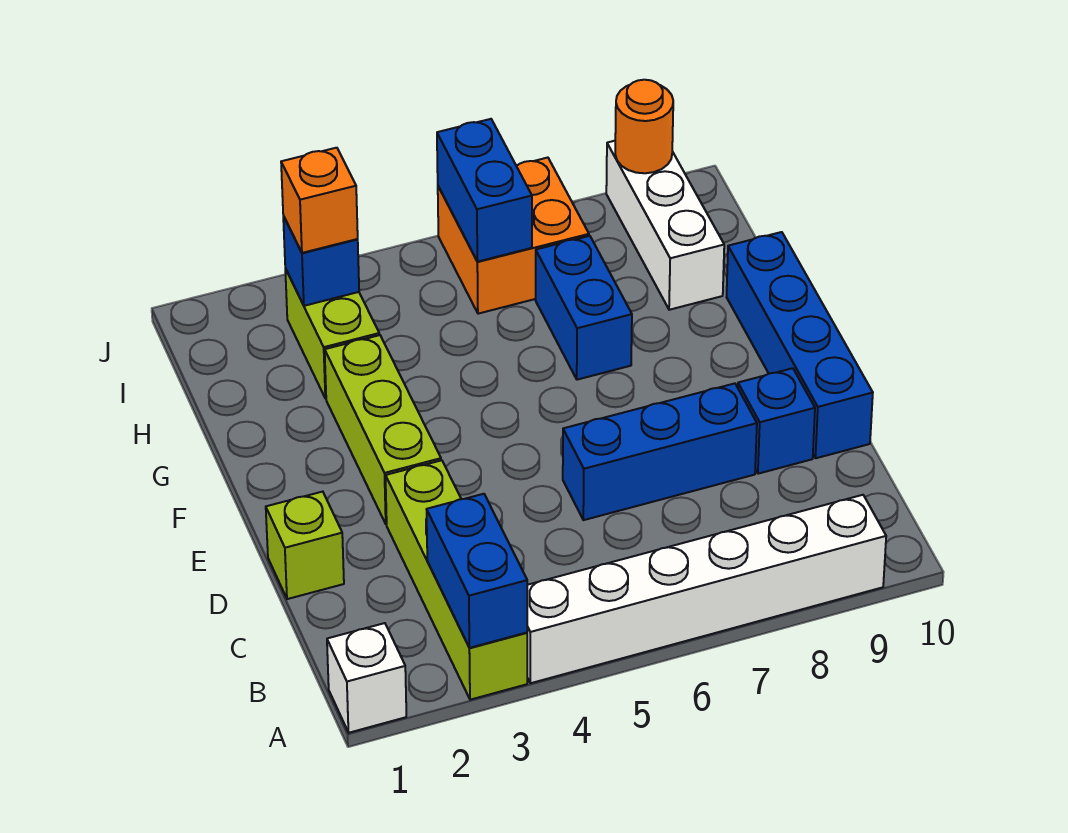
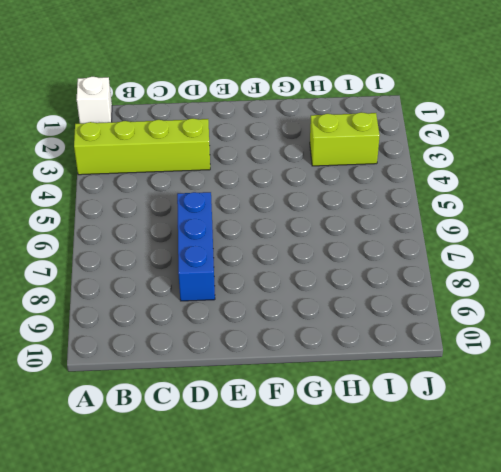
none -> white 1x6 brick [527,495,886,683]
none -> lime 1x1 brick [266,492,344,599]
none -> blue 1x1 brick [738,368,815,474]

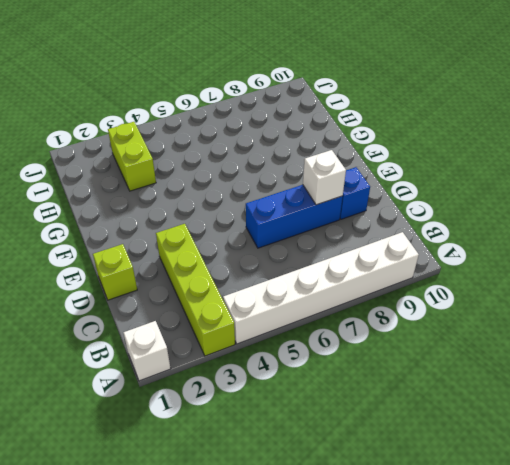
white 1x1 brick [303,150,346,205] -> none
none -> blue 1x4 brick [727,232,873,458]
none -> lime 1x3 brick [325,335,441,524]
none -> blue 1x2 brick [536,236,632,380]

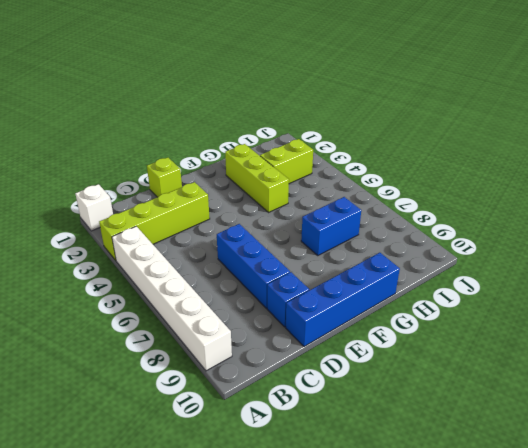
lime 1x3 brick [225,144,289,212] -> lime 1x3 brick turned to [325,335,441,524]
none -> white 1x3 brick [606,141,724,310]
none -> orange 2x2 brick [438,158,589,314]
none -> blue 1x2 brick [427,494,527,648]

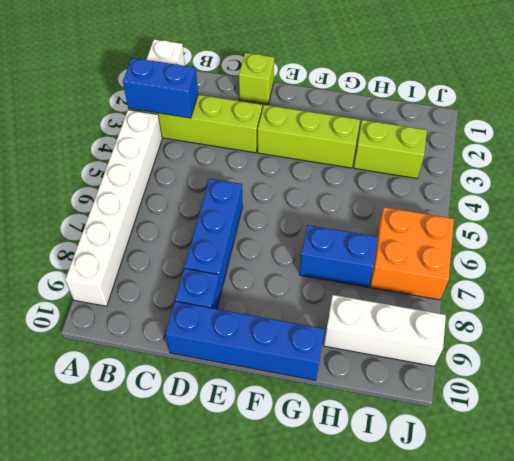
none -> blue 1x1 brick [283,216,359,306]
none -> blue 1x2 brick [437,119,532,262]
none -> orange 1x1 round brick [615,80,673,173]

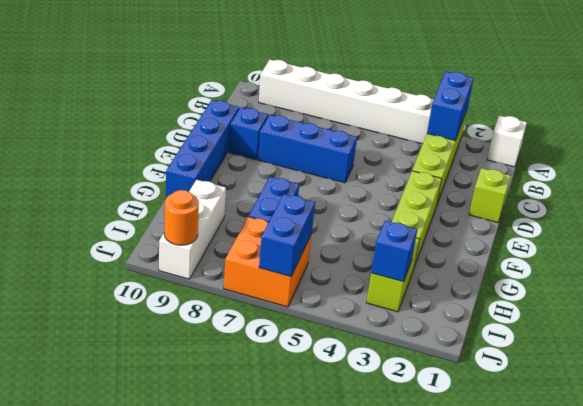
none -> orange 1x1 brick [281,148,358,253]

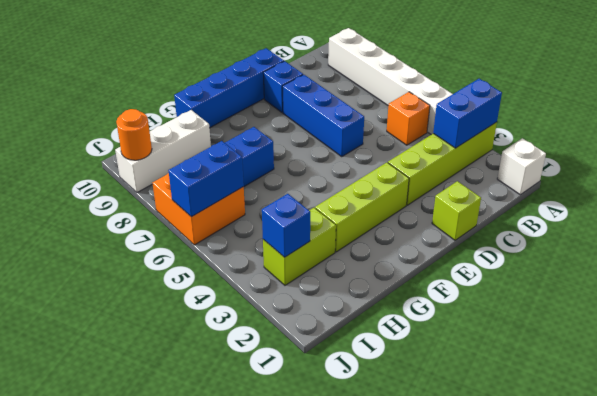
orange 1x1 brick [387,92,430,145] -> orange 1x1 brick moved to [281,148,358,253]

